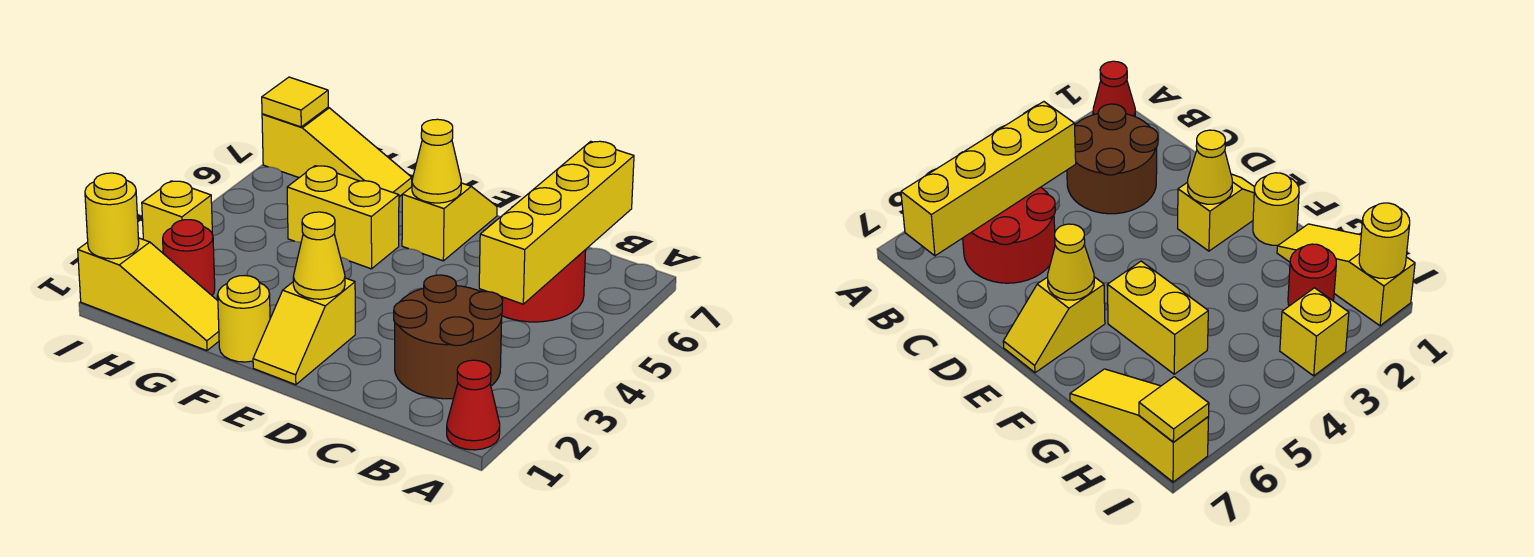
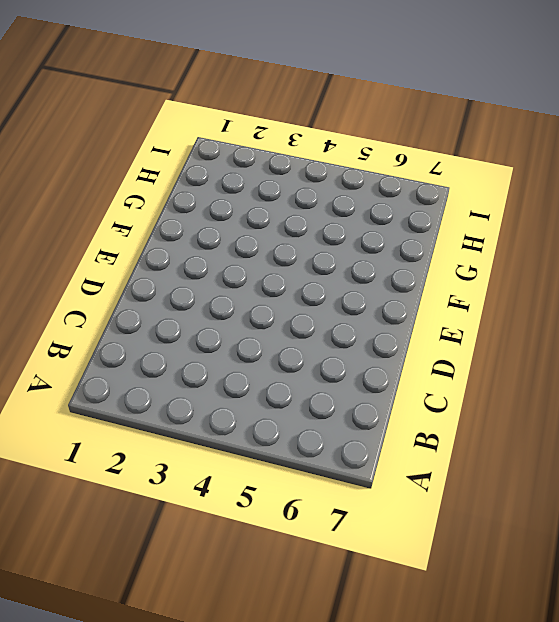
none -> red 1x1 cone [447,360,500,450]
none -> brown 2x2 round brick [394,275,503,399]
none -> red 2x2 round brick [481,224,586,322]

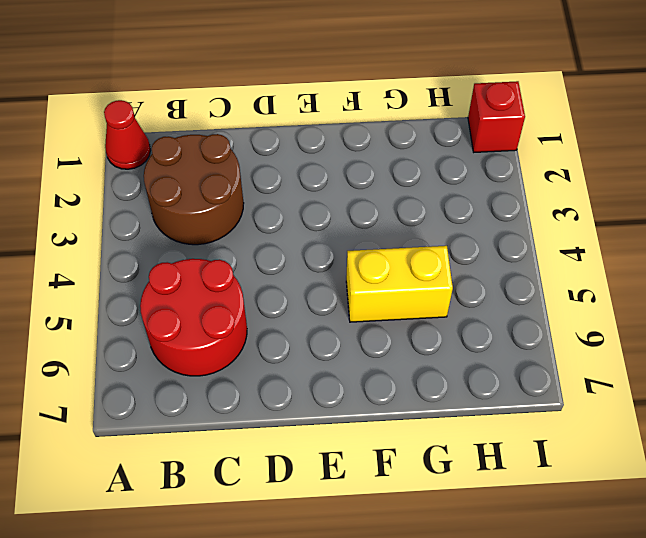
red 1x1 brick [468,81,525,152] -> yellow 1x3 slope [78,238,219,351]
none -> yellow 1x2 slope [253,278,355,385]
none -> yellow 1x2 slope [402,183,497,261]
none -> yellow 1x1 round brick [218,276,270,362]

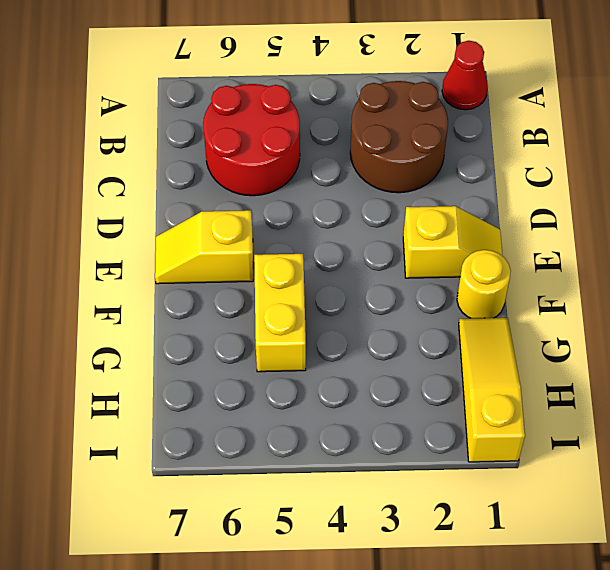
none -> yellow 1x3 slope [262,107,412,197]
none -> red 1x1 round brick [163,220,215,295]
none -> yellow 1x1 brick [142,181,212,253]

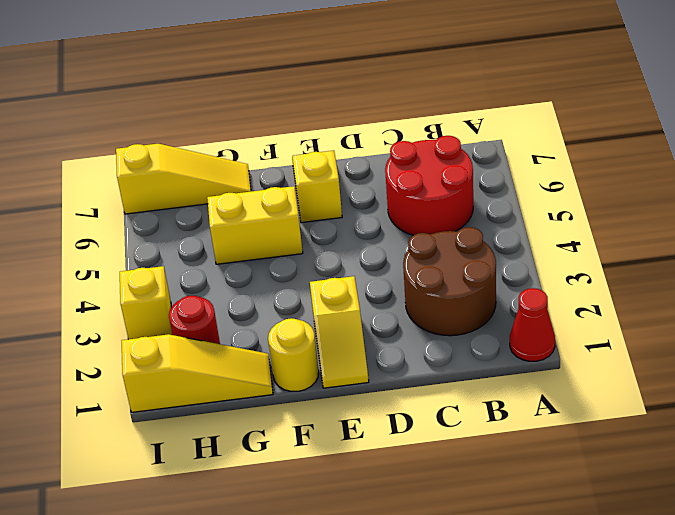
none -> yellow 1x4 brick [479,141,634,304]
none -> yellow 1x1 cone [293,212,345,299]
none -> yellow 1x1 cone [412,119,461,203]

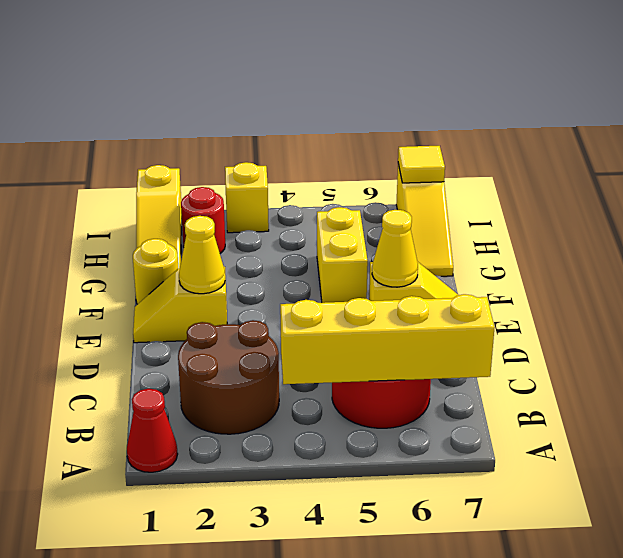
none -> yellow 1x1 round brick [85,173,139,259]

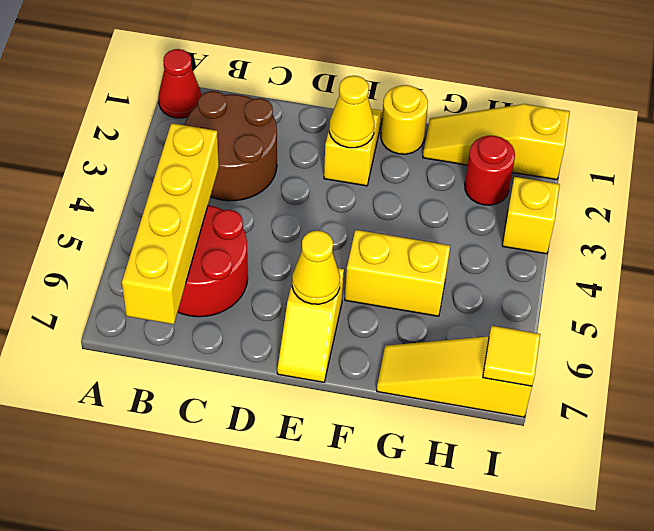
none -> yellow 1x1 round brick [85,173,139,259]

